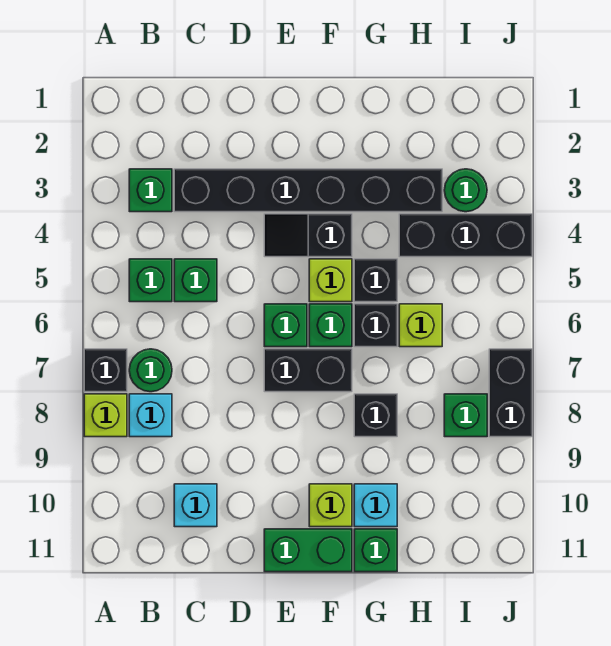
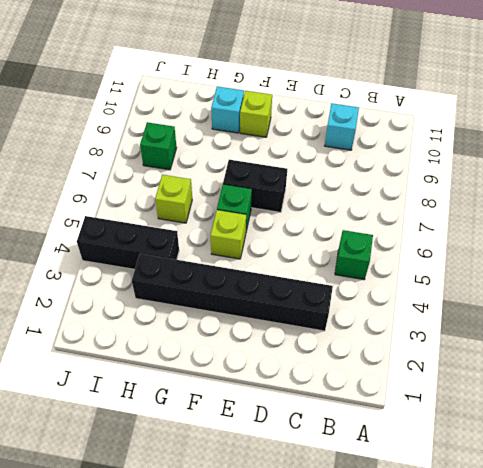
none -> black 1x1 brick [84,349,127,392]
none -> lime 1x1 brick [84,394,127,437]
none -> green 1x1 brick [129,169,172,212]

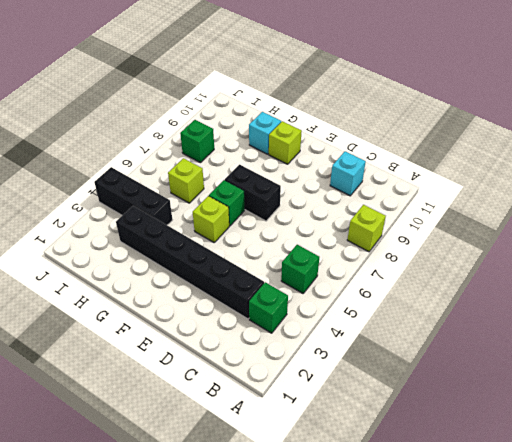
none -> black 1x1 brick [84,349,127,392]
none -> green 1x1 round brick [129,349,172,392]
none -> cyan 1x1 brick [129,394,172,437]

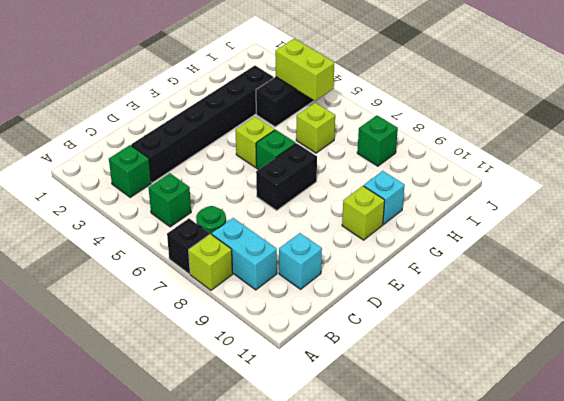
cyan 1x2 brick [212,218,277,290] -> cyan 1x1 brick [129,394,172,437]
lime 1x2 brick [275,39,334,101] -> none
none -> green 1x1 brick [174,259,217,302]
none -> black 1x2 slope [264,214,352,257]
none -> green 1x1 brick [264,304,307,347]

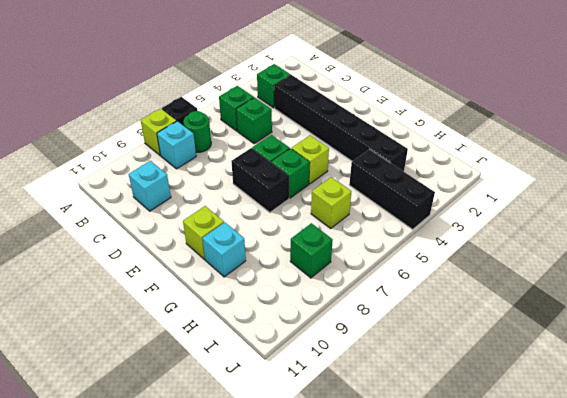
none -> black 1x2 slope [264,214,352,257]
none -> green 1x2 brick [264,529,352,572]
none -> black 1x1 brick [354,259,397,302]

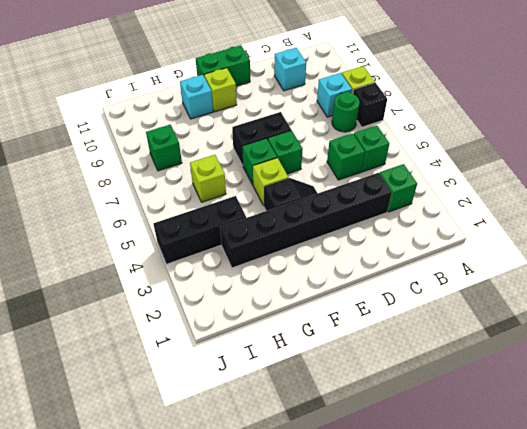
none -> black 1x1 brick [354,259,397,302]
none -> black 1x1 brick [354,304,397,347]
none -> black 1x1 brick [354,394,397,437]

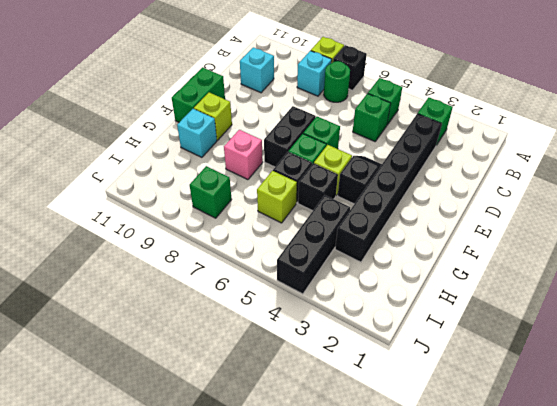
pink 1x1 brick [224,130,263,180] -> black 1x1 brick [354,394,397,437]
none -> green 1x1 brick [354,529,397,572]
none -> green 1x1 round brick [444,169,487,212]
none -> black 1x2 brick [489,349,532,437]

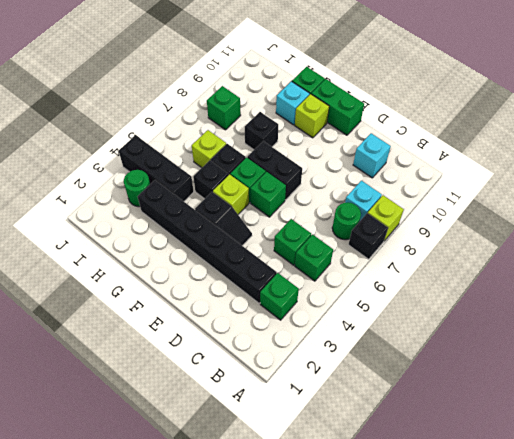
none -> black 1x2 brick [489,349,532,437]

